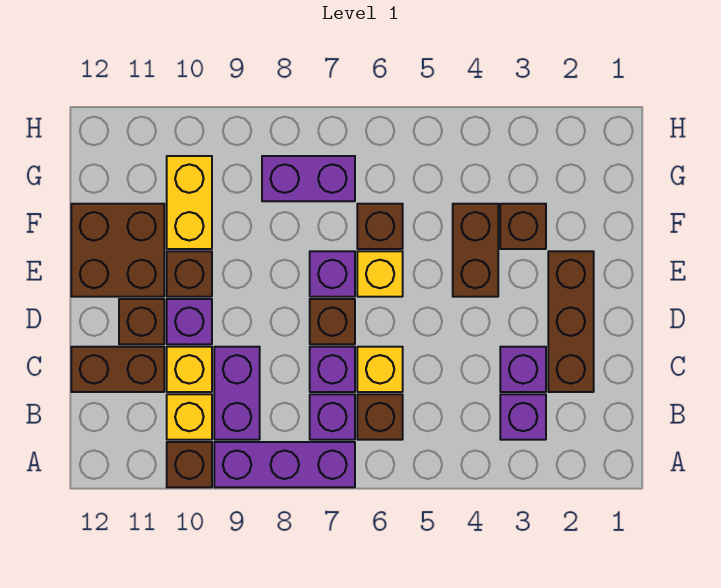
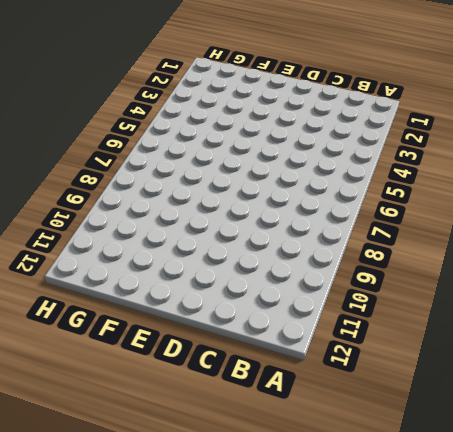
none -> purple 1x3 brick [214,442,355,487]
none -> brown 1x1 brick [167,442,212,487]
none -> purple 1x1 brick [500,394,546,440]

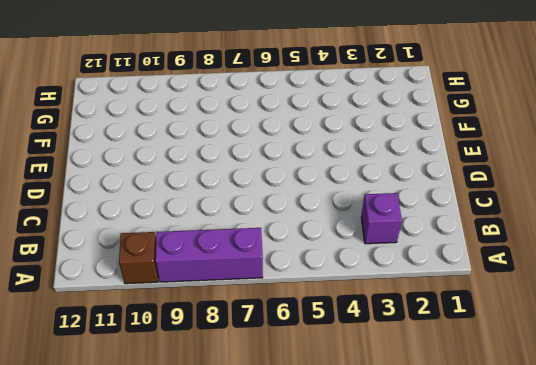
none -> brown 1x1 brick [357,394,403,440]
none -> purple 1x1 brick [310,394,355,440]
none -> purple 1x2 brick [214,347,260,440]

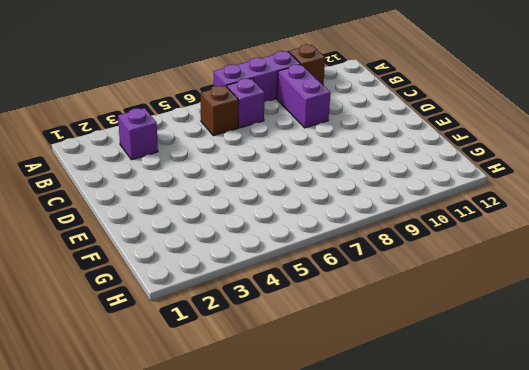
none -> yellow 1x1 brick [167,394,212,440]
none -> brown 1x3 brick [548,251,594,392]
none -> purple 1x1 brick [500,347,546,392]

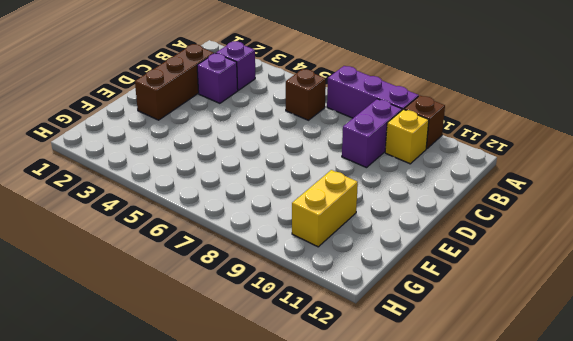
none -> purple 1x1 brick [310,394,355,440]
none -> yellow 1x1 brick [357,347,403,392]
none -> purple 1x1 brick [310,347,355,392]

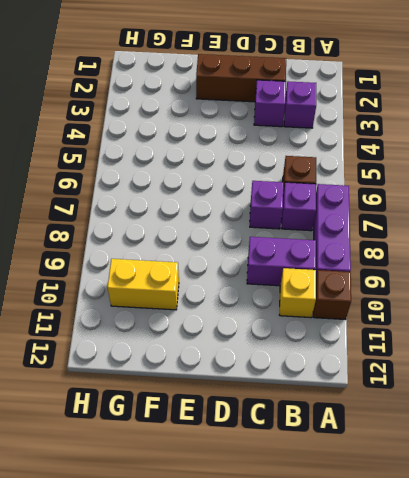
none -> yellow 1x1 brick [357,347,403,392]
none -> yellow 1x1 brick [167,347,212,392]
none -> brown 1x2 brick [71,347,164,392]

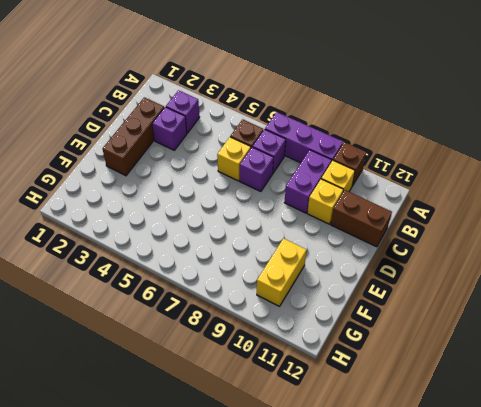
none -> brown 1x1 brick [310,299,355,344]
none -> purple 1x1 brick [167,299,212,344]
none -> brown 1x1 brick [119,299,164,344]

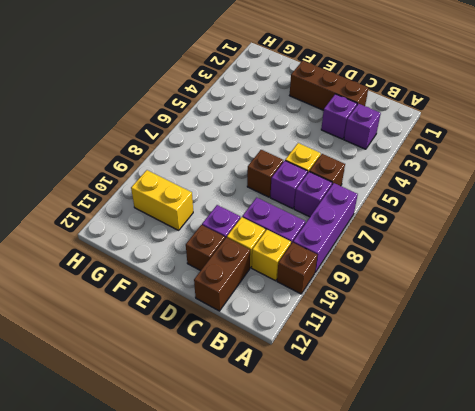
none -> brown 1x2 brick [453,204,498,297]
none -> yellow 1x1 brick [357,251,403,297]
none -> purple 1x1 brick [310,251,355,297]

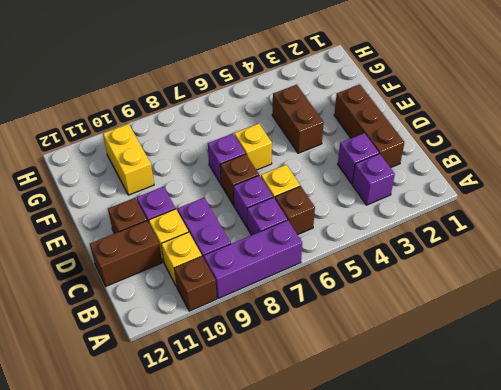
none -> brown 1x1 brick [167,251,212,297]
none -> brown 2x2 brick [71,204,164,297]
none -> brown 1x1 brick [500,204,546,249]

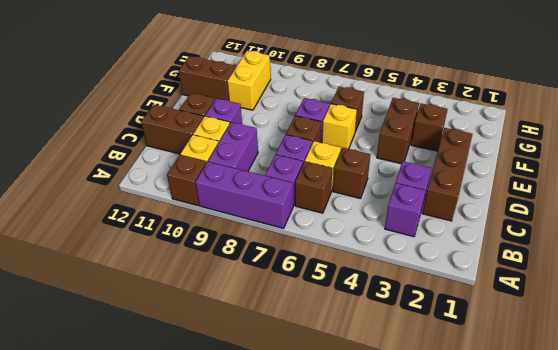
brown 1x1 brick [333,148,371,198] -> brown 1x1 brick moved to [167,251,212,297]
brown 1x2 brick [179,56,236,101] -> brown 2x2 brick [71,204,164,297]
none -> purple 1x2 brick [262,156,355,201]

